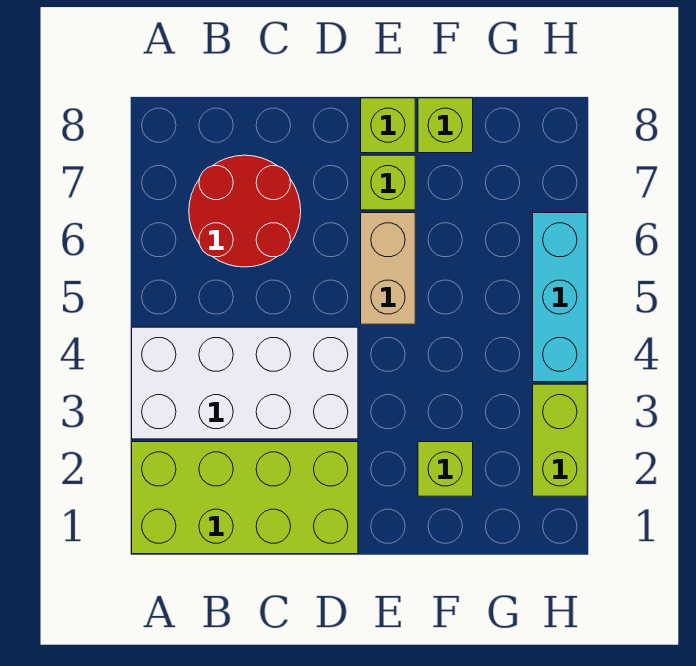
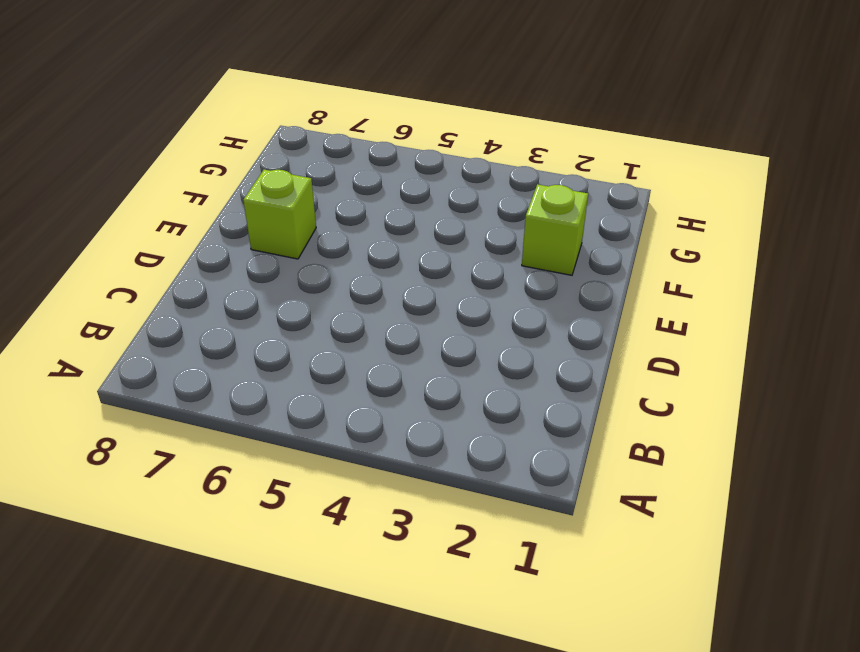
none -> lime 2x4 brick [132,442,358,554]
none -> white 2x4 brick [132,327,358,439]

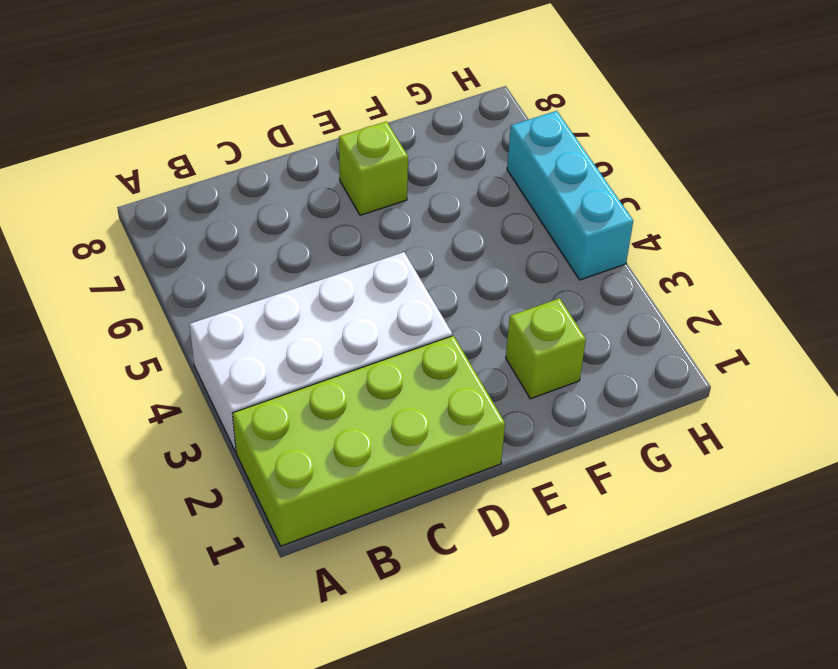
none -> red 2x2 round brick [189,155,301,267]
none -> tan 1x2 brick [361,213,415,324]

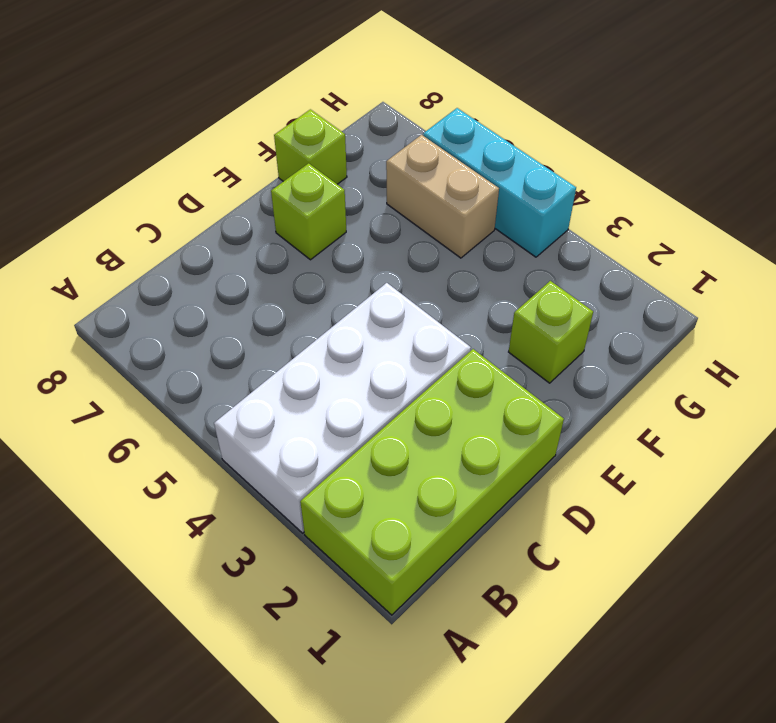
tan 1x2 brick [386,135,499,258] -> tan 1x2 brick moved to [361,213,415,324]
none -> red 2x2 round brick [189,155,301,267]
none -> lime 1x1 brick [361,98,415,153]

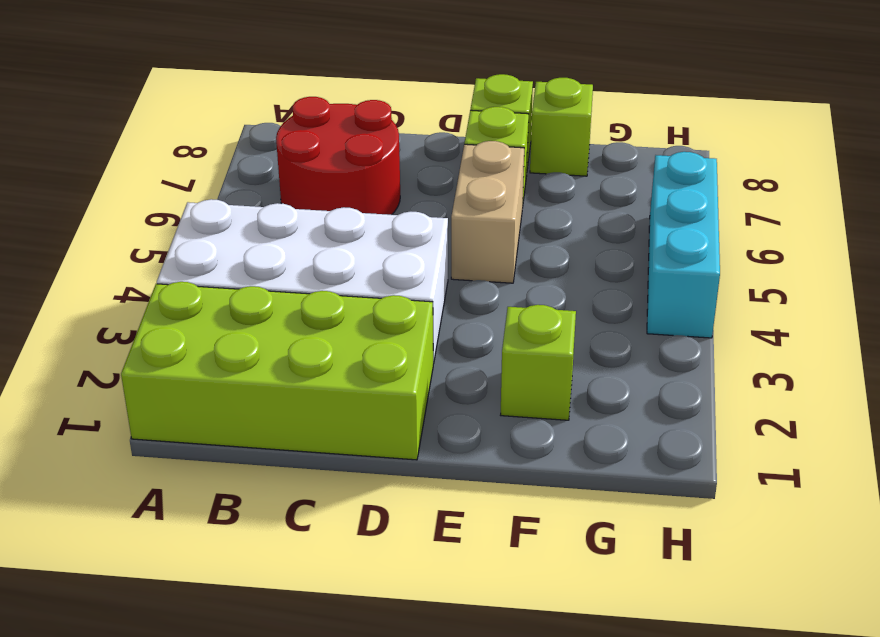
none -> lime 1x2 brick [533,384,587,496]

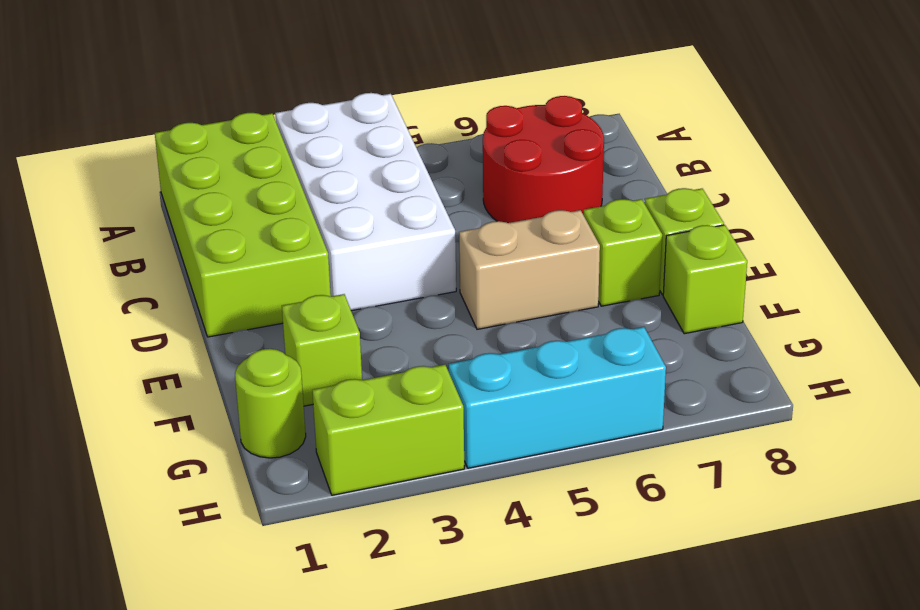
lime 1x1 round brick [235,349,306,458] -> none

